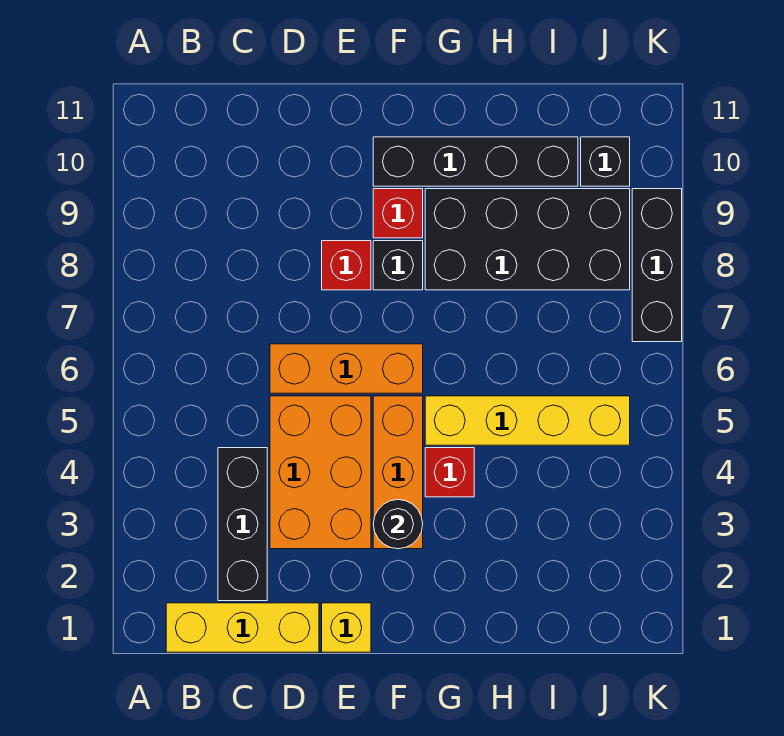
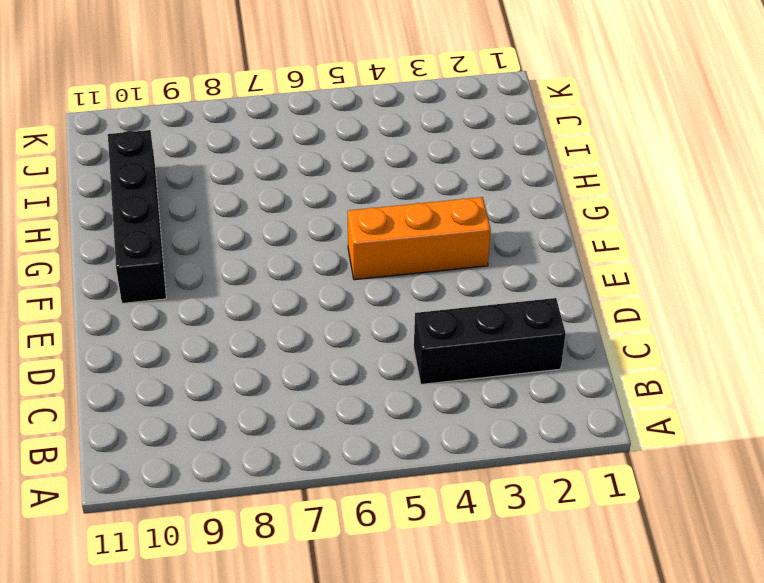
none -> yellow 1x3 brick [166,603,319,652]
none -> orange 2x3 brick [270,396,371,549]
none -> orange 1x3 brick [270,344,423,393]

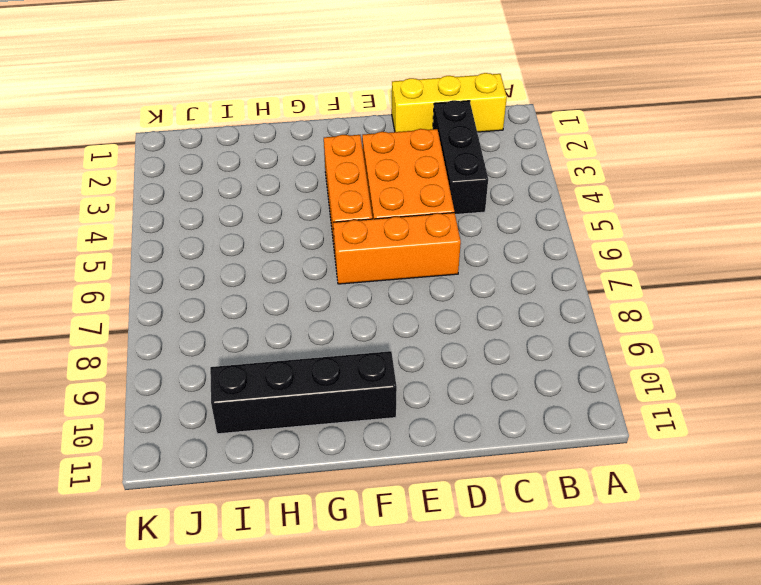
none -> yellow 1x1 brick [322,603,371,652]
none -> red 1x1 brick [322,241,371,290]
none -> black 1x1 brick [373,241,423,290]

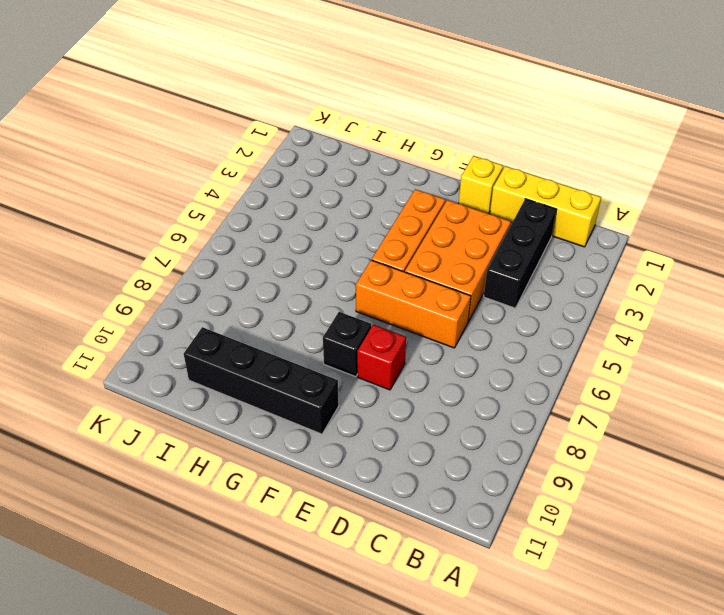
none -> red 1x1 brick [373,189,423,238]
none -> red 1x1 brick [425,448,474,497]
none -> yellow 1x4 brick [425,396,630,445]

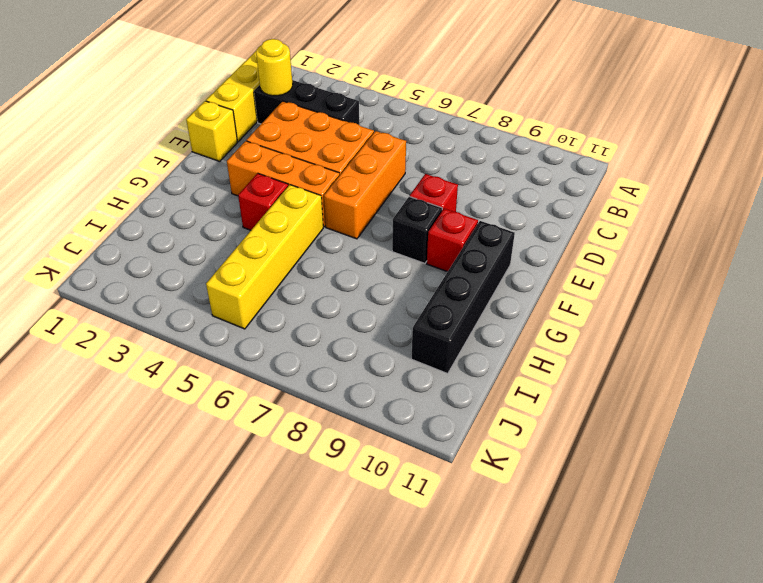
yellow 1x1 round brick [256,39,293,96] -> none
none -> black 2x4 brick [425,189,630,290]
none -> black 1x1 brick [581,137,630,186]
none -> black 1x3 brick [632,189,682,342]

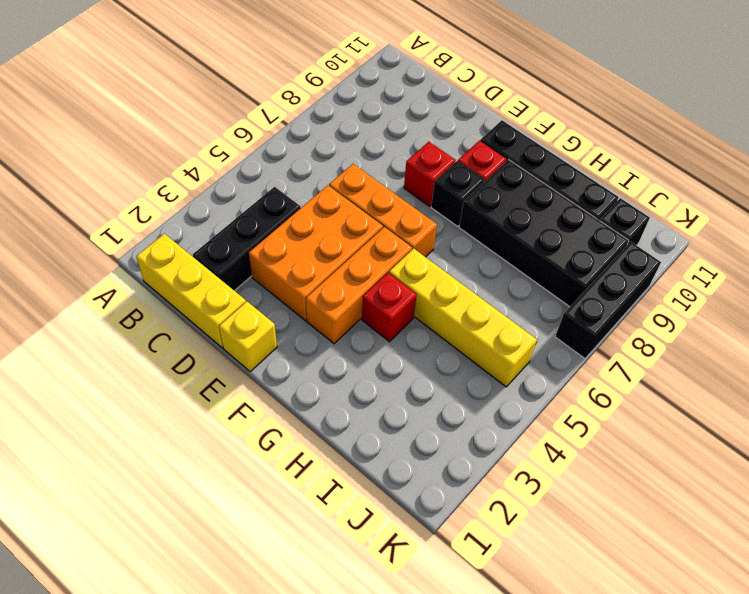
none -> black 1x1 round brick [373,500,423,549]

